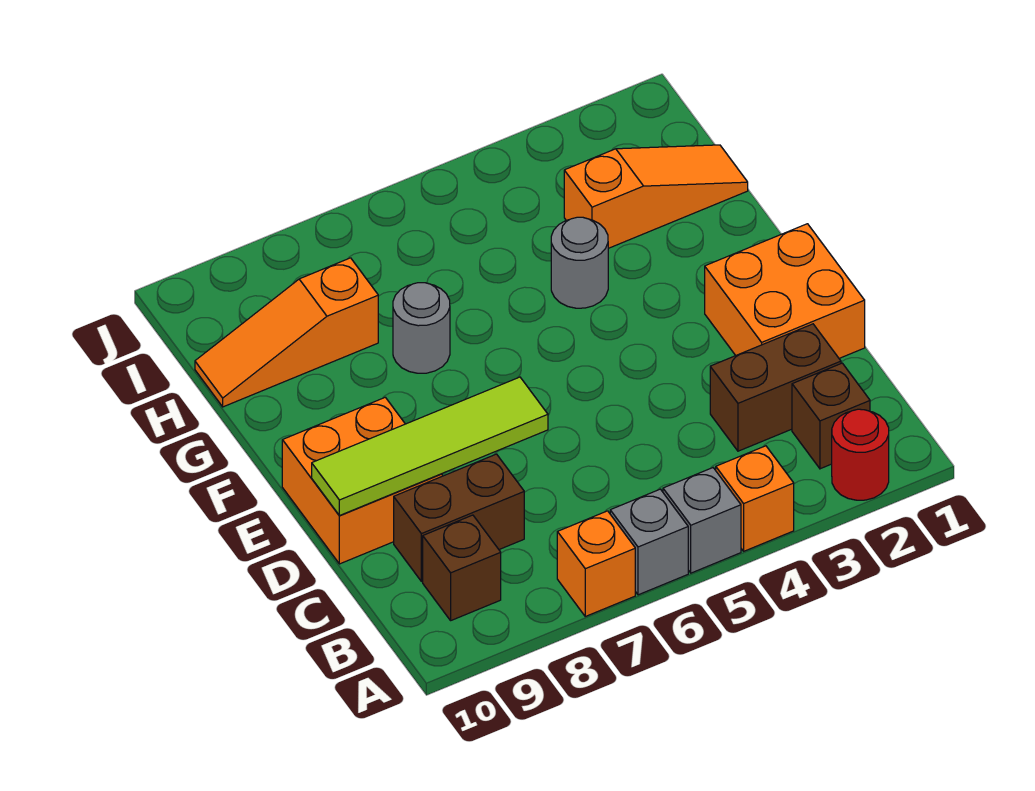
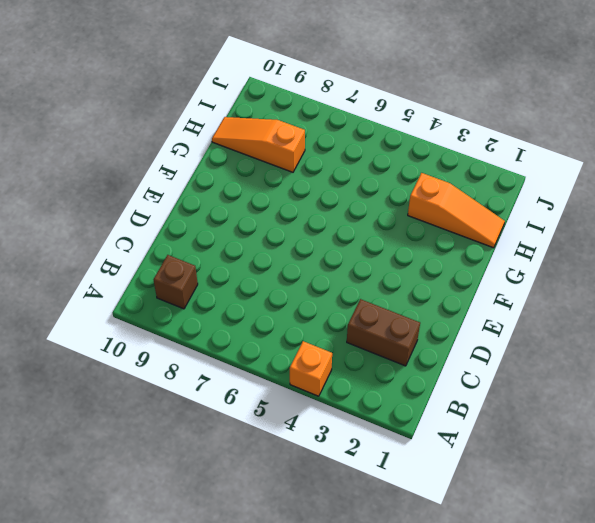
none -> red 1x1 round brick [832,409,889,500]
none -> grey 1x1 brick [663,468,741,573]
none -> grey 1x1 brick [610,489,688,595]

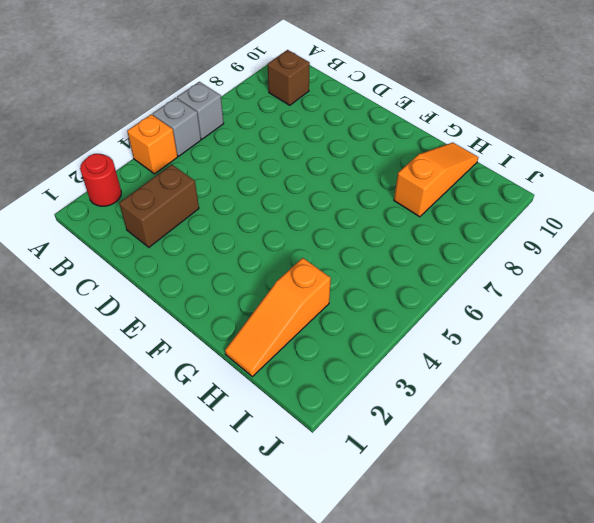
none -> orange 1x1 brick [557,511,635,616]
none -> brown 1x1 brick [792,363,870,469]
none -> brown 1x2 brick [394,454,524,581]

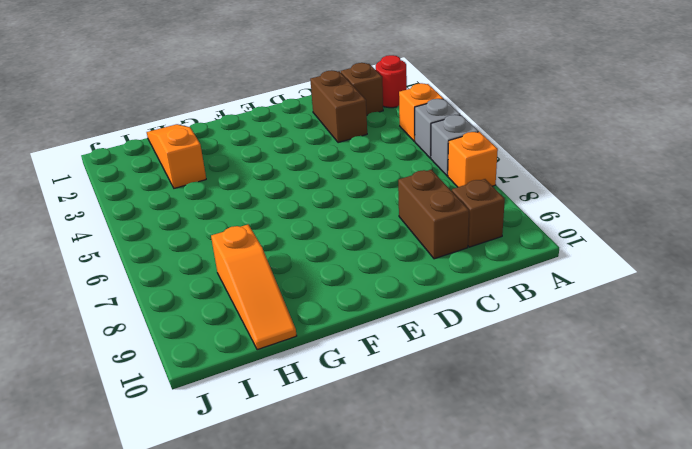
none -> orange 2x2 brick [705,224,865,358]
none -> orange 2x2 brick [282,397,442,564]
none -> grey 1x1 round brick [551,217,608,308]

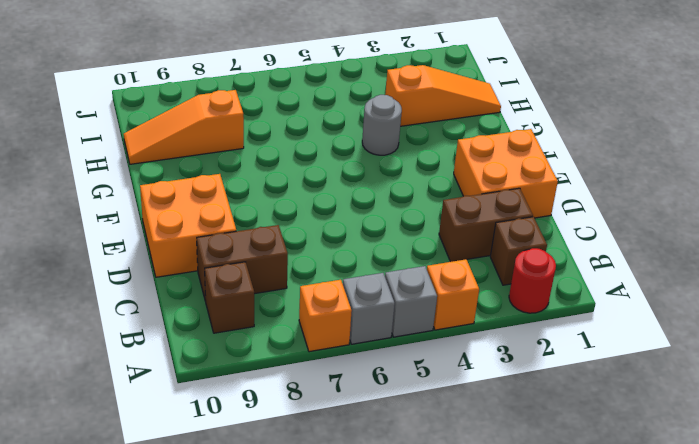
none -> grey 1x1 round brick [393,283,450,373]
none -> lime 1x4 tile [312,377,548,516]

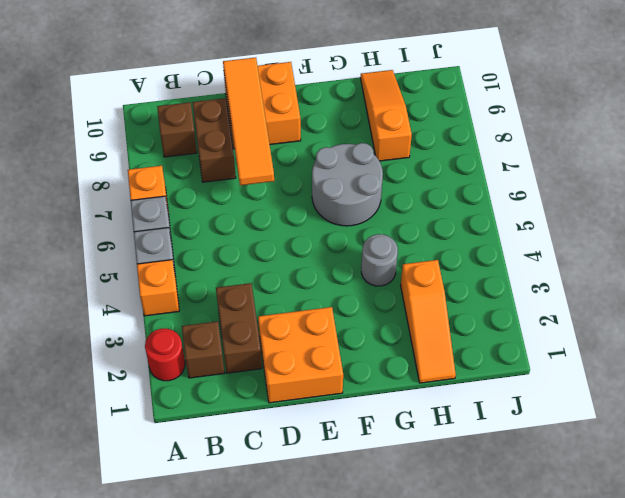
orange 1x4 tile [223,57,274,185] -> lime 1x4 tile [312,377,548,516]
grey 2x2 round brick [312,143,383,226] -> grey 1x1 round brick [393,283,450,373]

